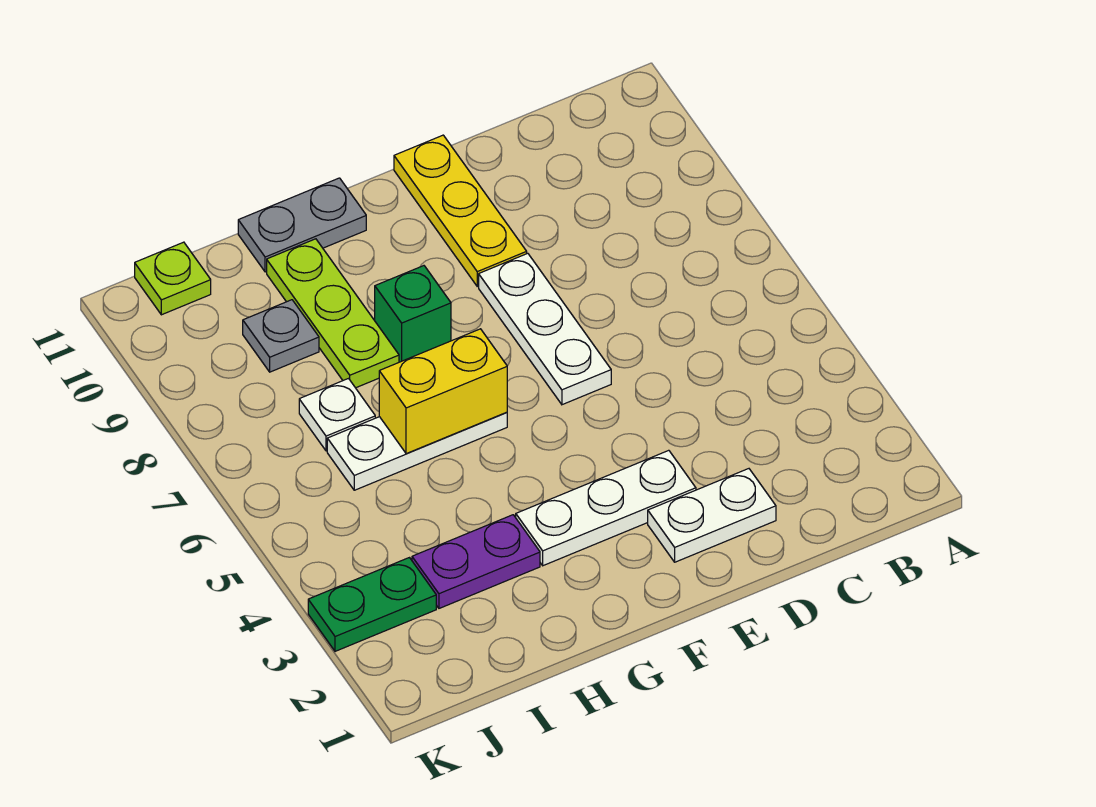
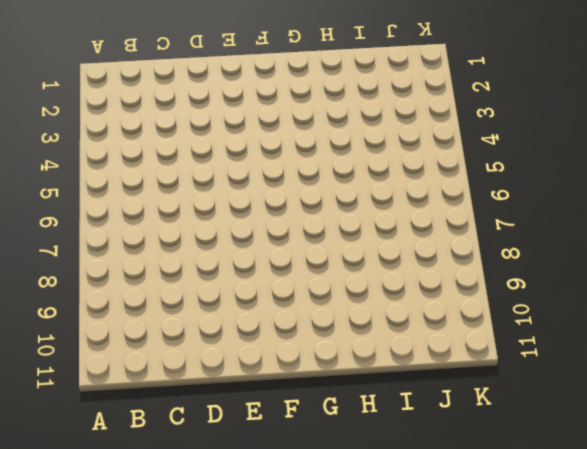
none -> white 1x2 plate [648,469,776,562]
none -> white 1x3 plate [516,450,696,566]
none -> white 1x3 plate [479,253,611,405]

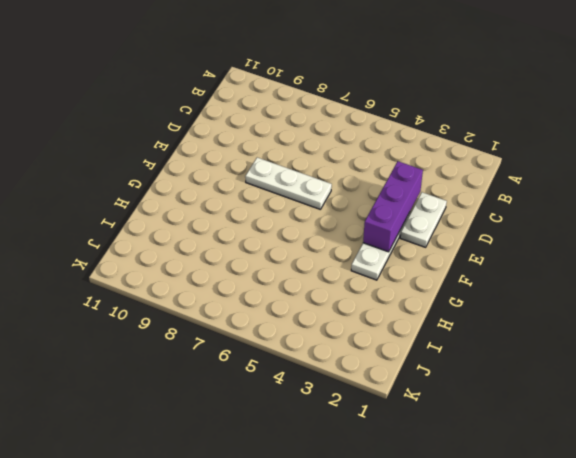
purple 1x3 brick [363,161,423,252] -> none
none -> yellow 1x3 plate [394,135,527,286]
none -> white 1x3 plate [327,412,507,490]
none -> green 1x1 brick [375,266,451,362]

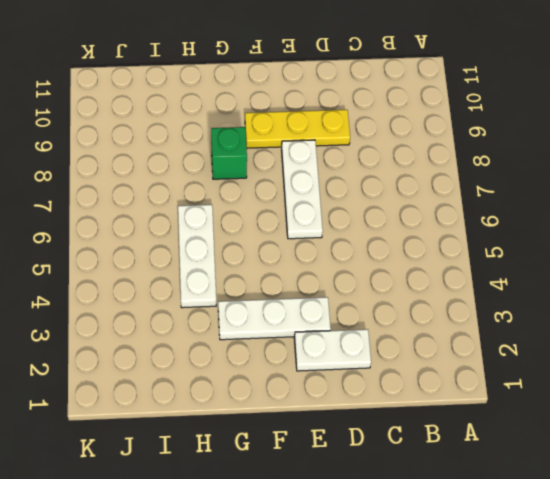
yellow 1x3 plate [245,110,350,148] -> yellow 1x3 plate turned to [394,135,527,286]
white 1x3 plate [178,205,216,308] -> white 1x3 plate turned to [327,412,507,490]
none -> grey 1x2 plate [238,178,366,272]
none -> purple 1x2 plate [412,515,540,608]
none -> lime 1x3 plate [267,239,399,388]

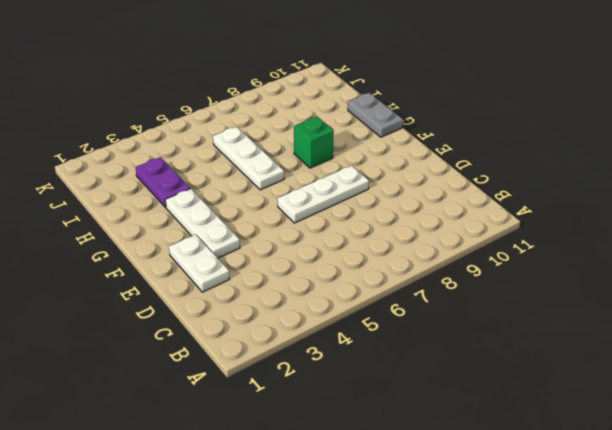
none -> yellow 1x3 plate [394,135,527,286]
none -> lime 1x3 plate [267,239,399,388]
none -> white 1x1 plate [299,379,375,451]

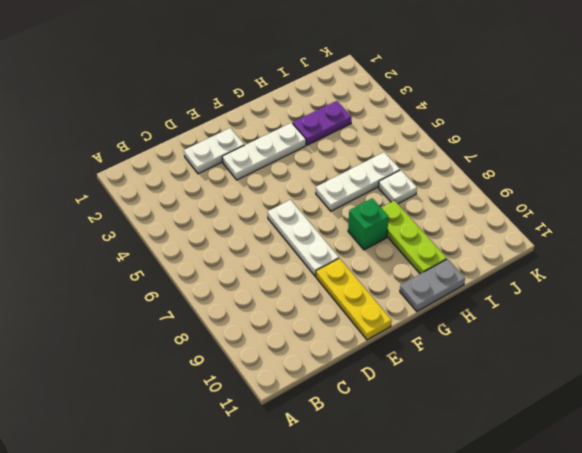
none -> grey 1x1 plate [243,300,319,372]
none -> green 1x2 plate [308,558,436,651]
none -> lime 1x1 plate [135,242,211,315]

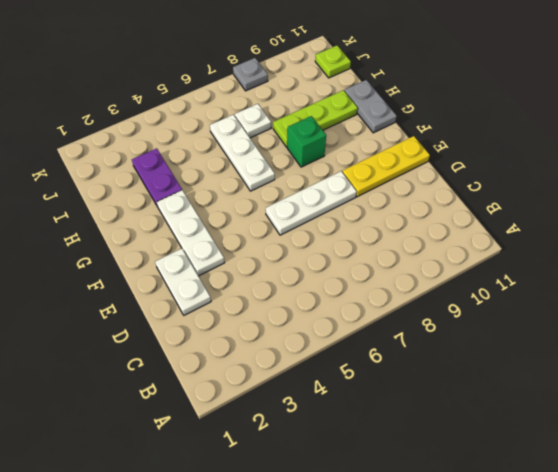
grey 1x1 plate [233,58,268,91] -> grey 1x1 plate moved to [243,300,319,372]
none -> green 1x2 plate [308,558,436,651]
none -> yellow 1x2 brick [379,329,507,454]

